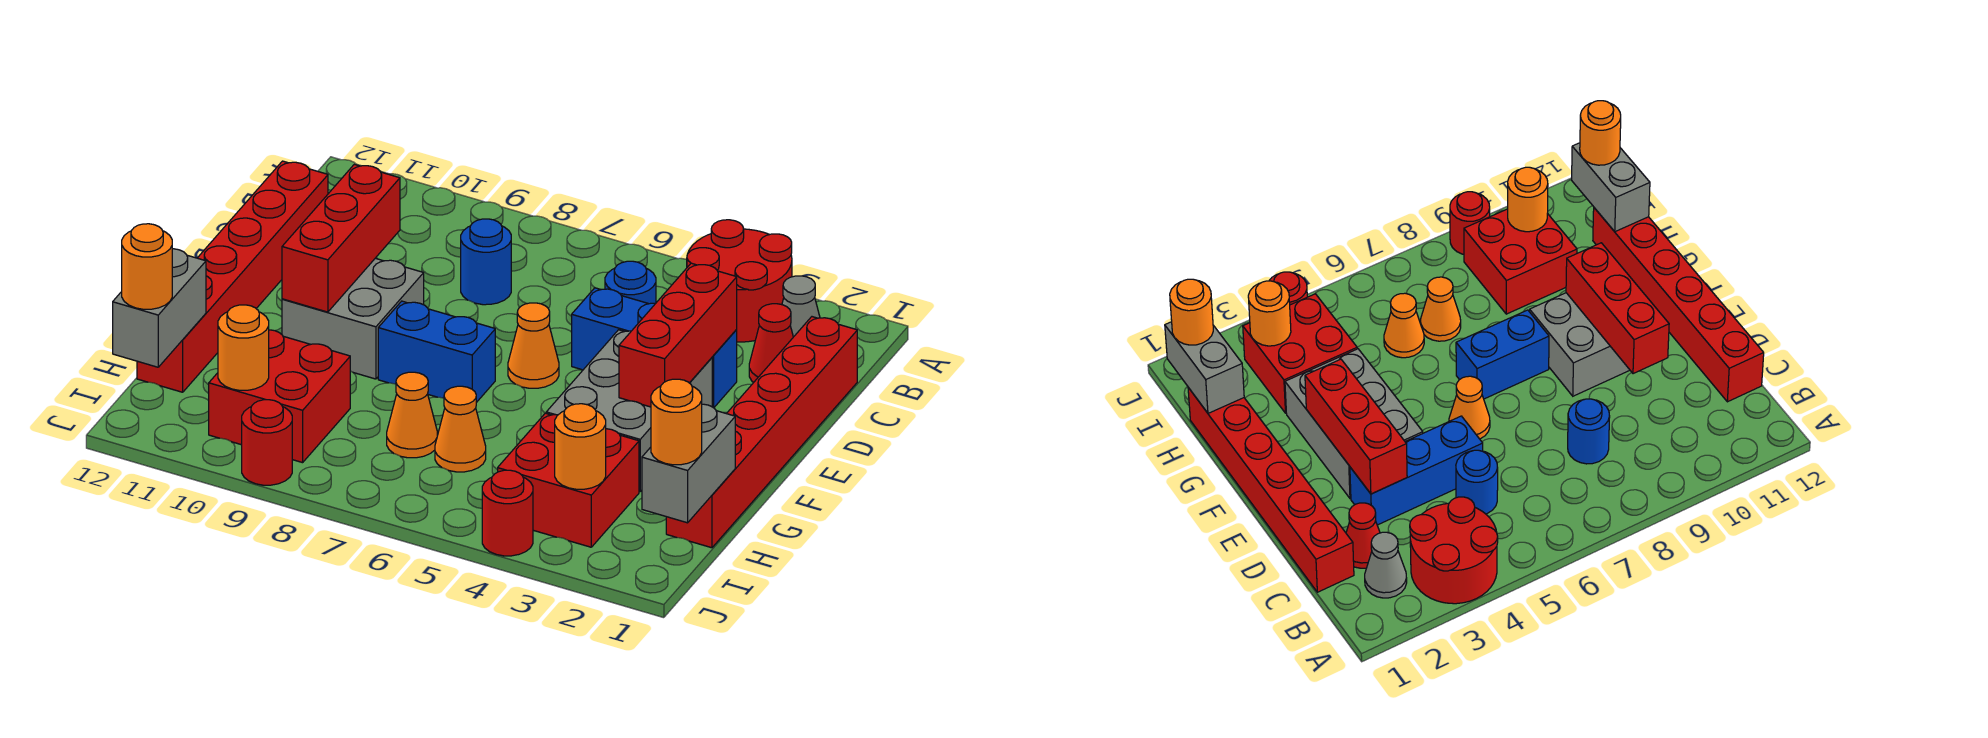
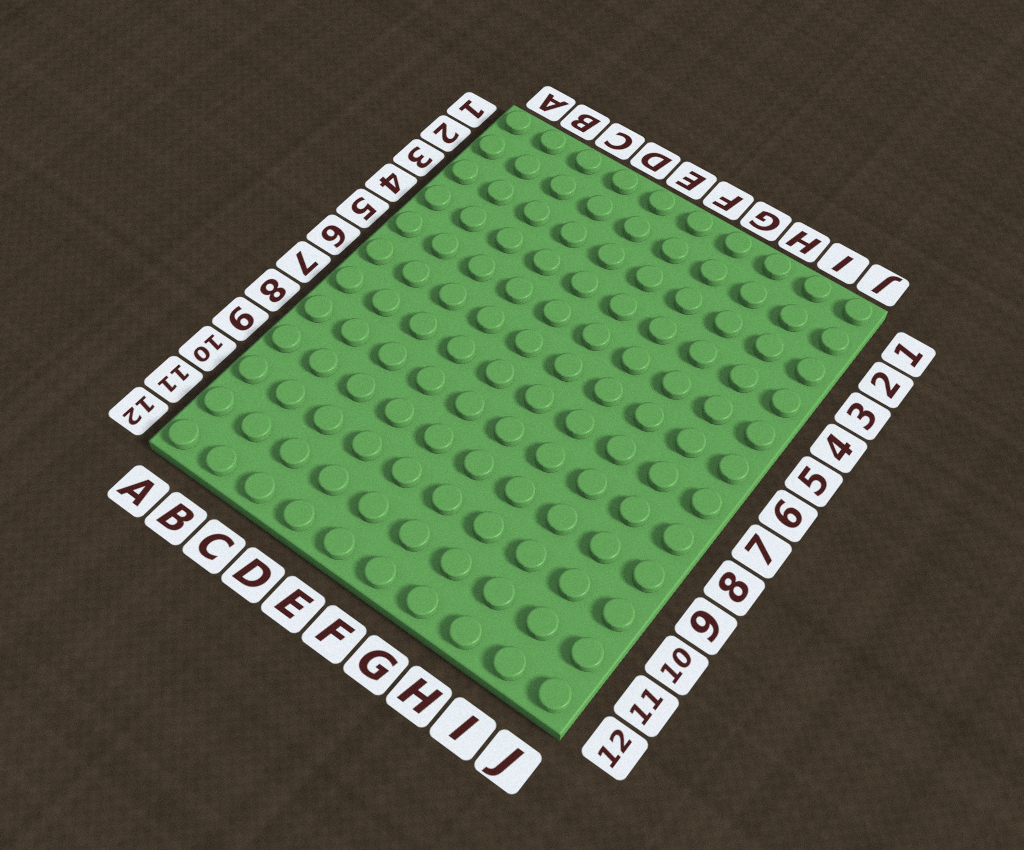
none -> red 2x2 round brick [687,220,792,342]
none -> grey 1x1 cone [782,276,820,337]
none -> red 1x6 brick [666,317,857,548]

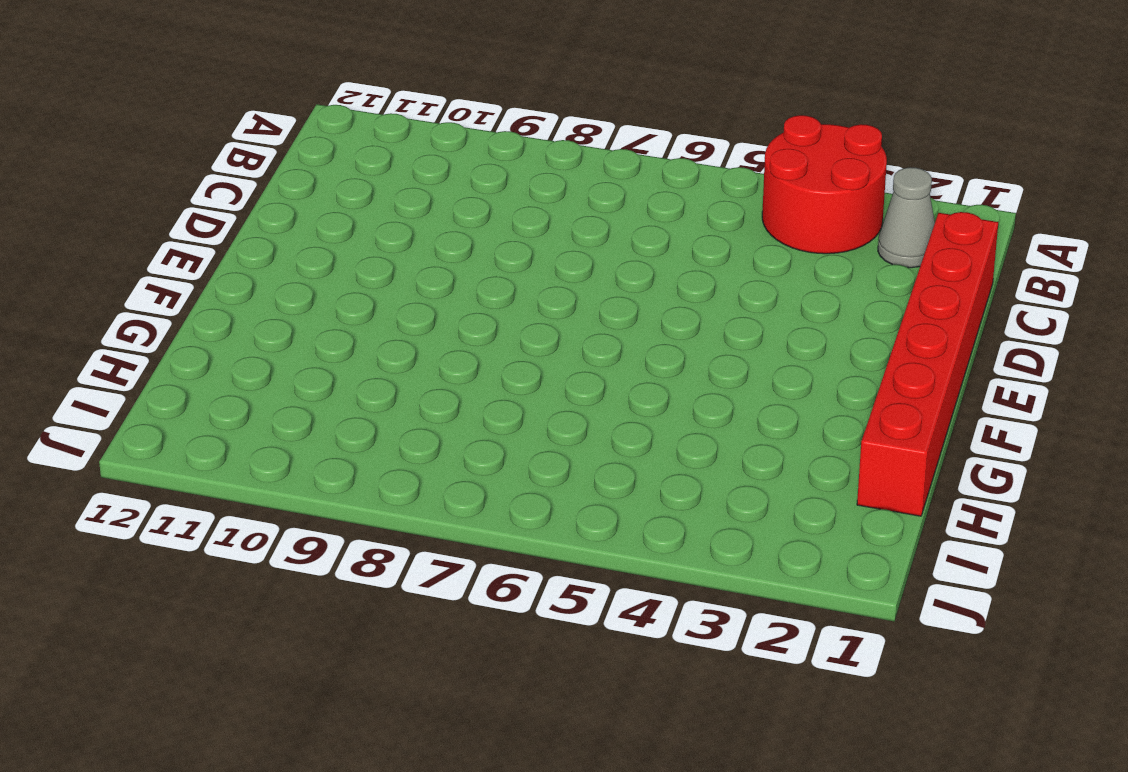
none -> red 1x1 cone [749,304,793,383]
none -> blue 1x1 round brick [605,261,656,304]
none -> blue 1x1 round brick [461,219,511,305]

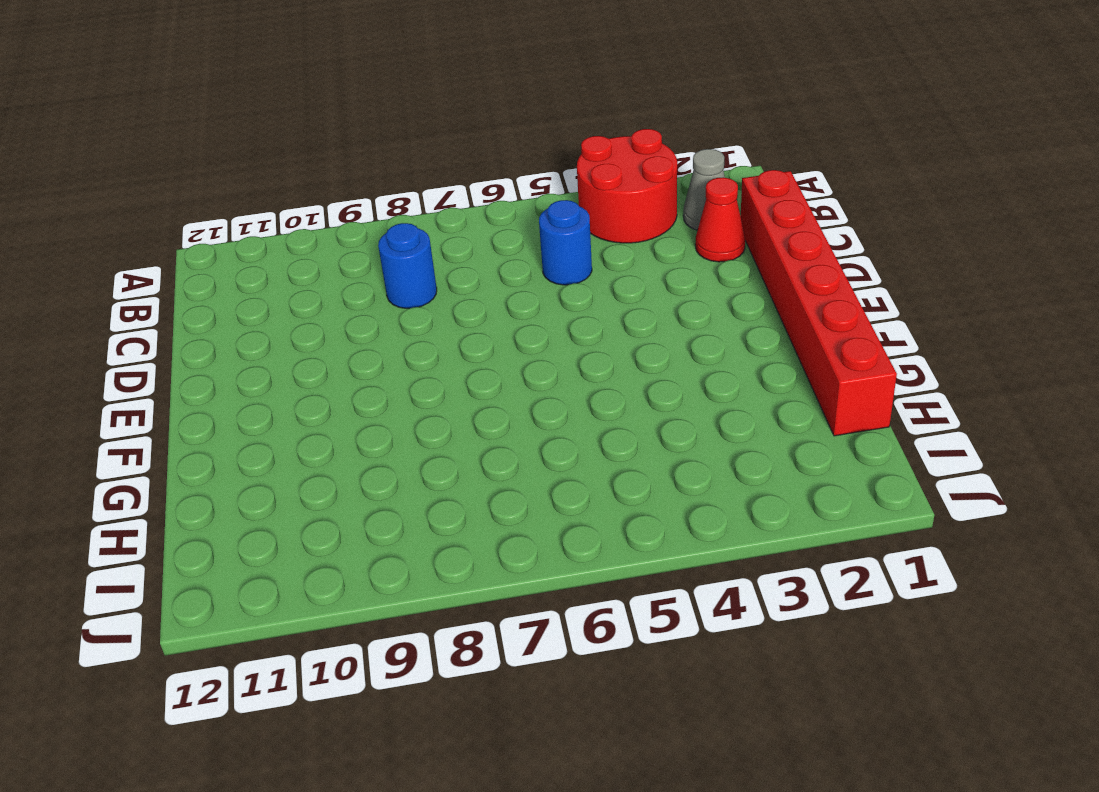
none -> red 1x6 brick [137,161,328,392]
none -> blue 1x3 brick [572,288,737,408]
none -> grey 2x3 brick [546,330,712,492]

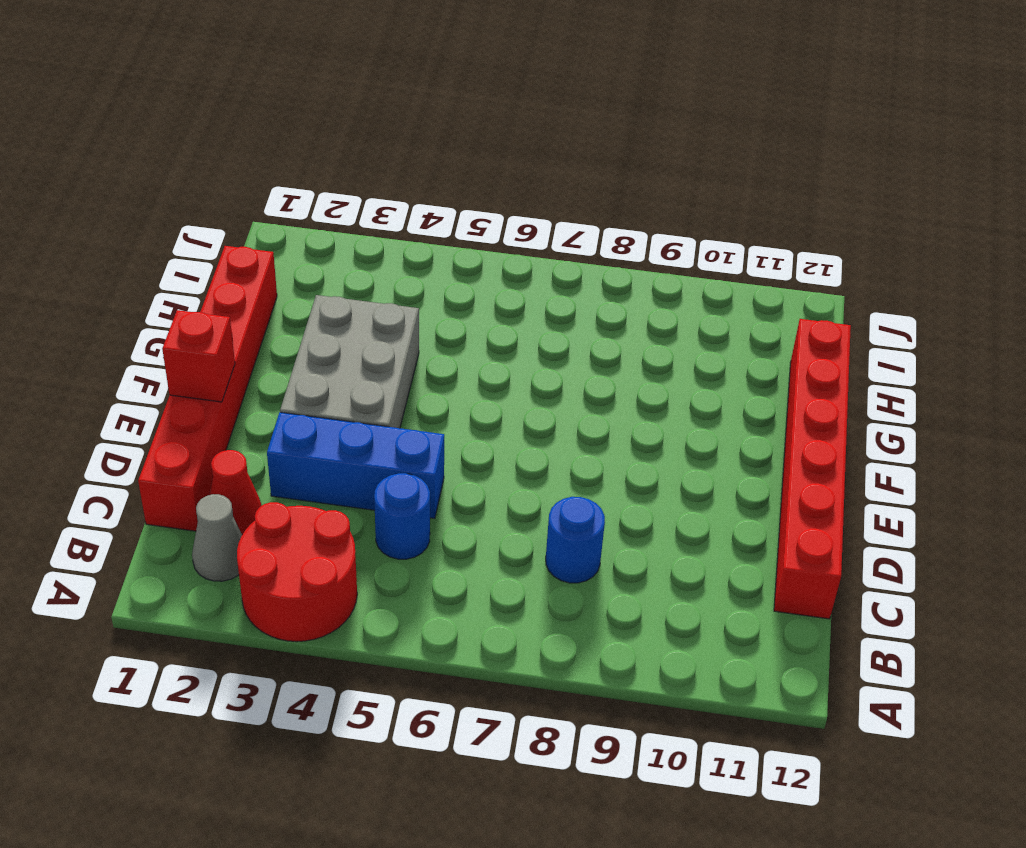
red 1x1 brick [162,310,235,402] -> none
none -> orange 1x1 cone [508,303,559,388]
none -> grey 2x2 brick [282,258,424,379]
none -> blue 1x2 brick [378,301,495,403]

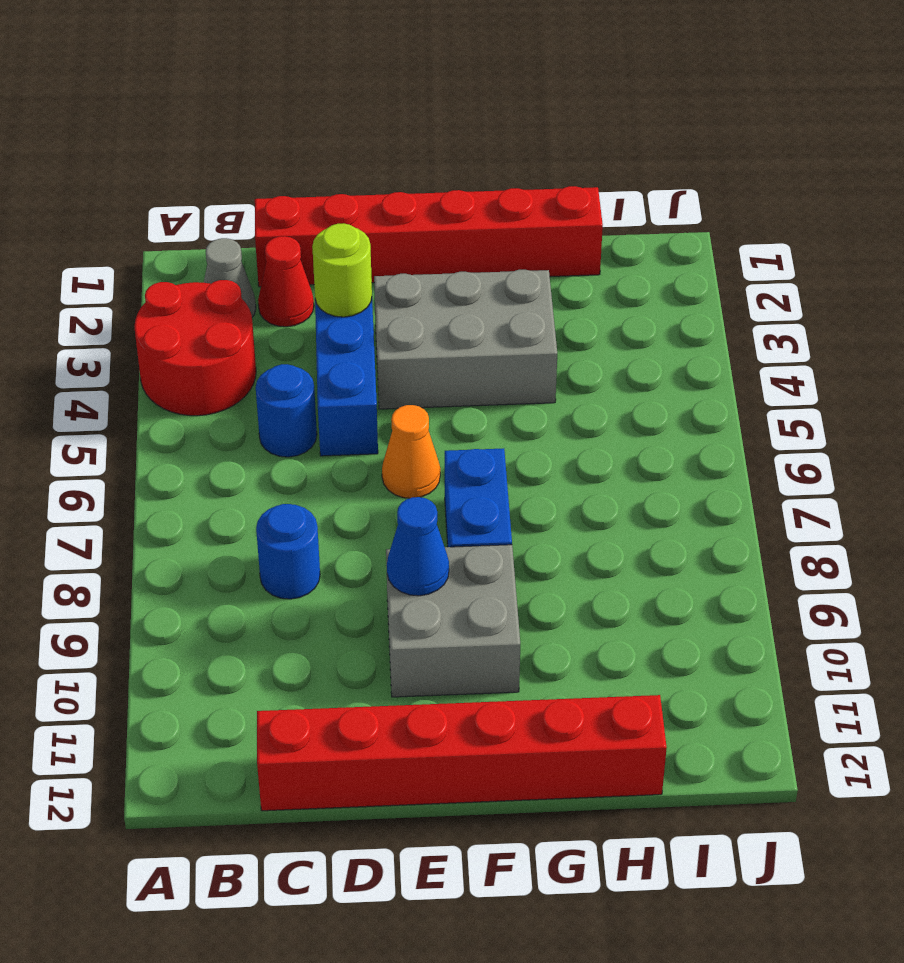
lime 1x1 round brick [312,223,372,317] -> red 1x3 brick [619,263,737,407]
blue 1x1 cone [387,497,449,596] -> none
none -> red 2x2 brick [498,413,639,547]
none -> orange 1x1 cone [435,386,486,472]
none -> orange 1x1 cone [387,372,437,458]

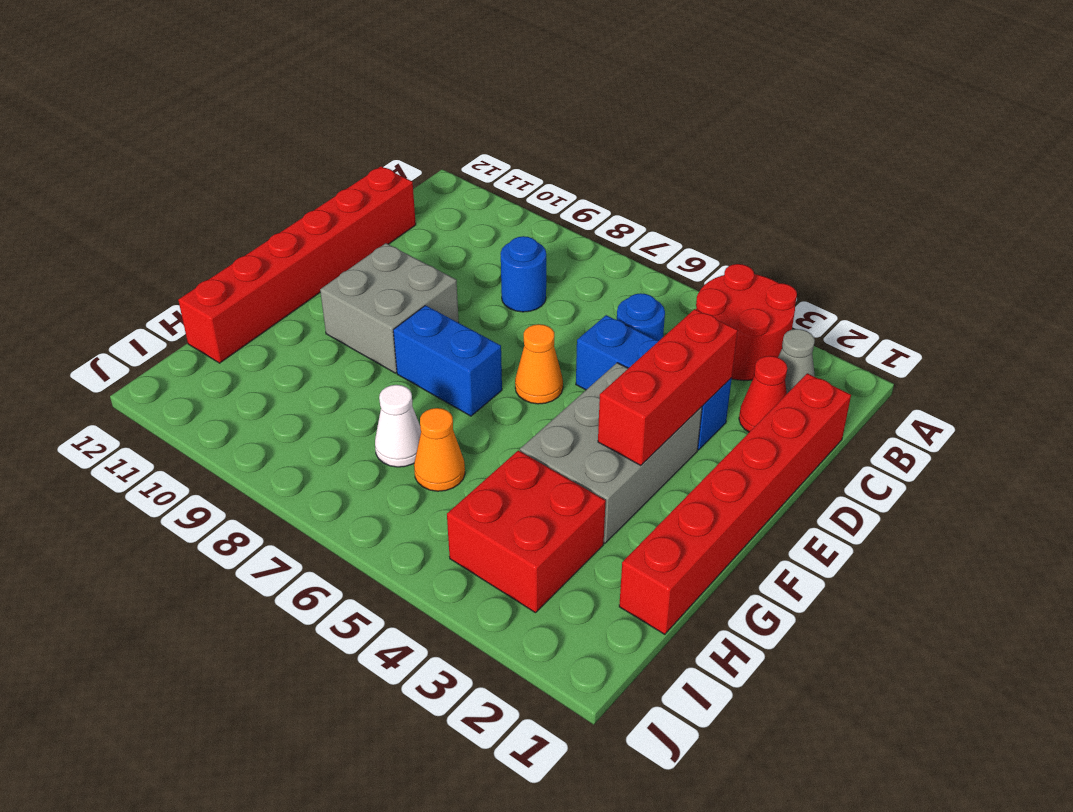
white 1x1 cone [375,385,421,467] -> orange 1x1 cone [387,372,437,458]
none -> red 2x2 brick [209,330,350,463]
none -> red 1x1 round brick [482,470,533,556]
none -> red 1x1 round brick [242,400,292,485]

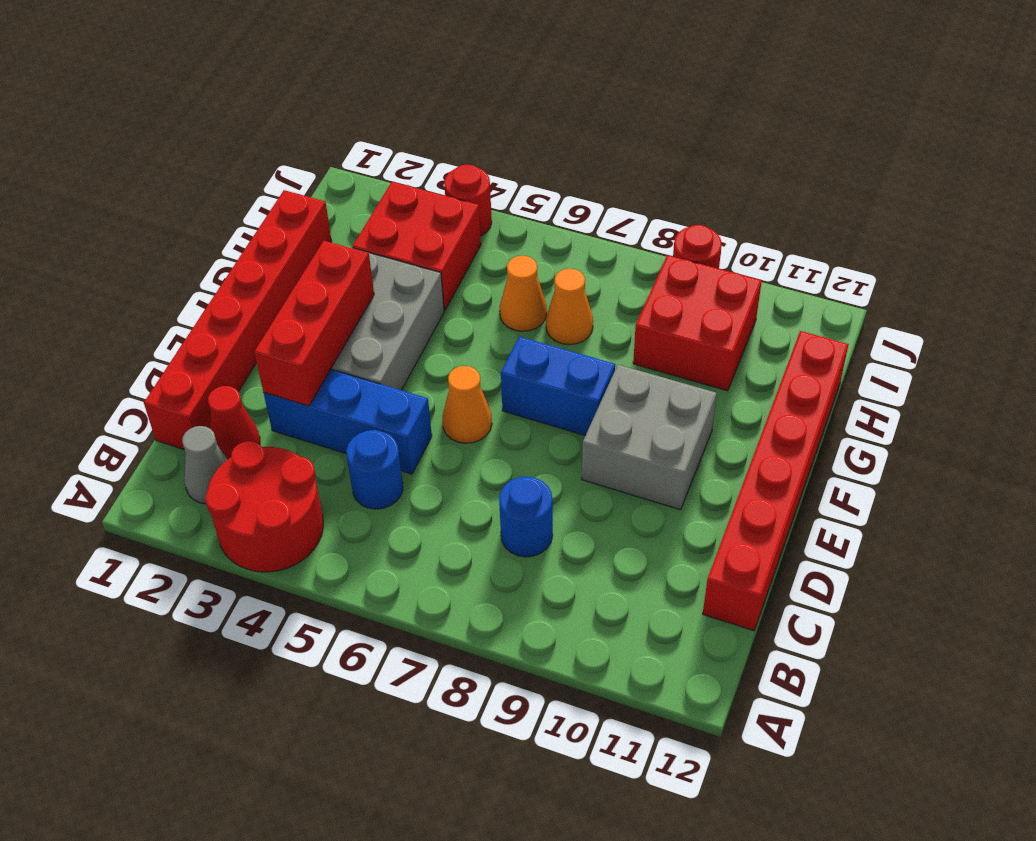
none -> red 1x3 brick [282,164,400,312]
none -> grey 1x2 brick [642,404,735,523]
none -> grey 1x2 brick [113,249,206,367]

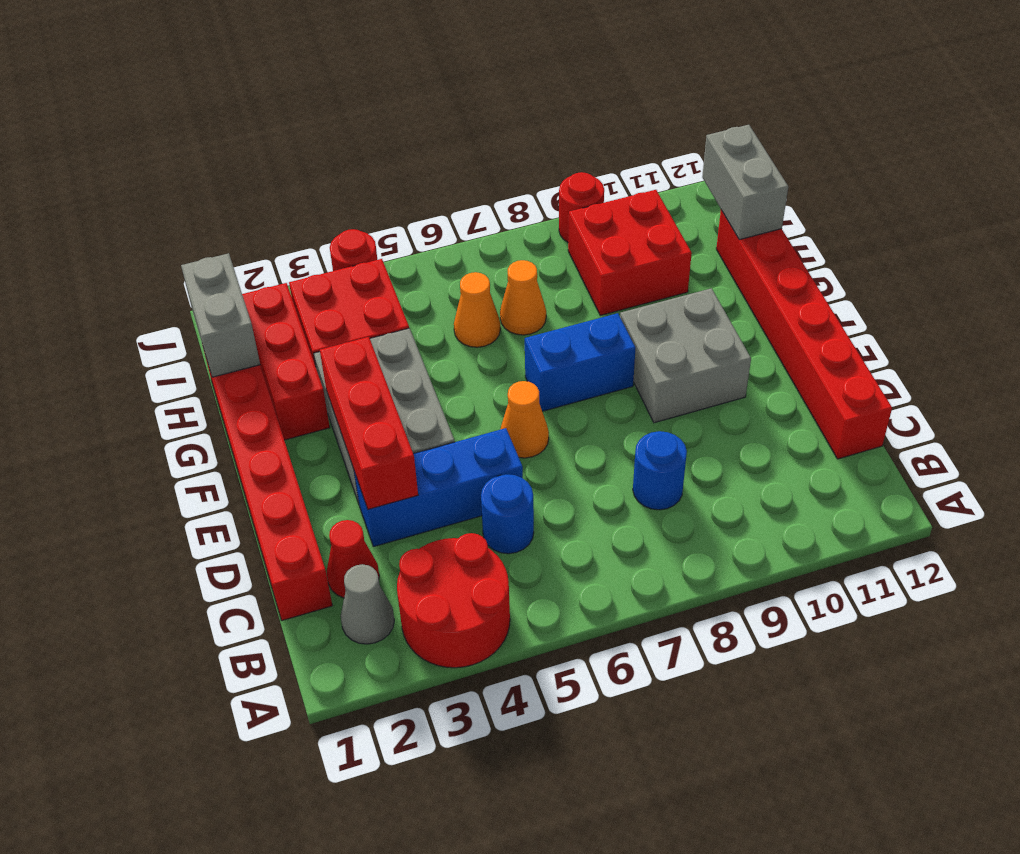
red 1x3 brick [242,283,330,440] -> red 1x3 brick moved to [282,164,400,312]
none -> orange 1x1 round brick [555,404,606,489]
none -> orange 1x1 round brick [218,305,269,390]
none -> orange 1x1 round brick [651,379,702,465]

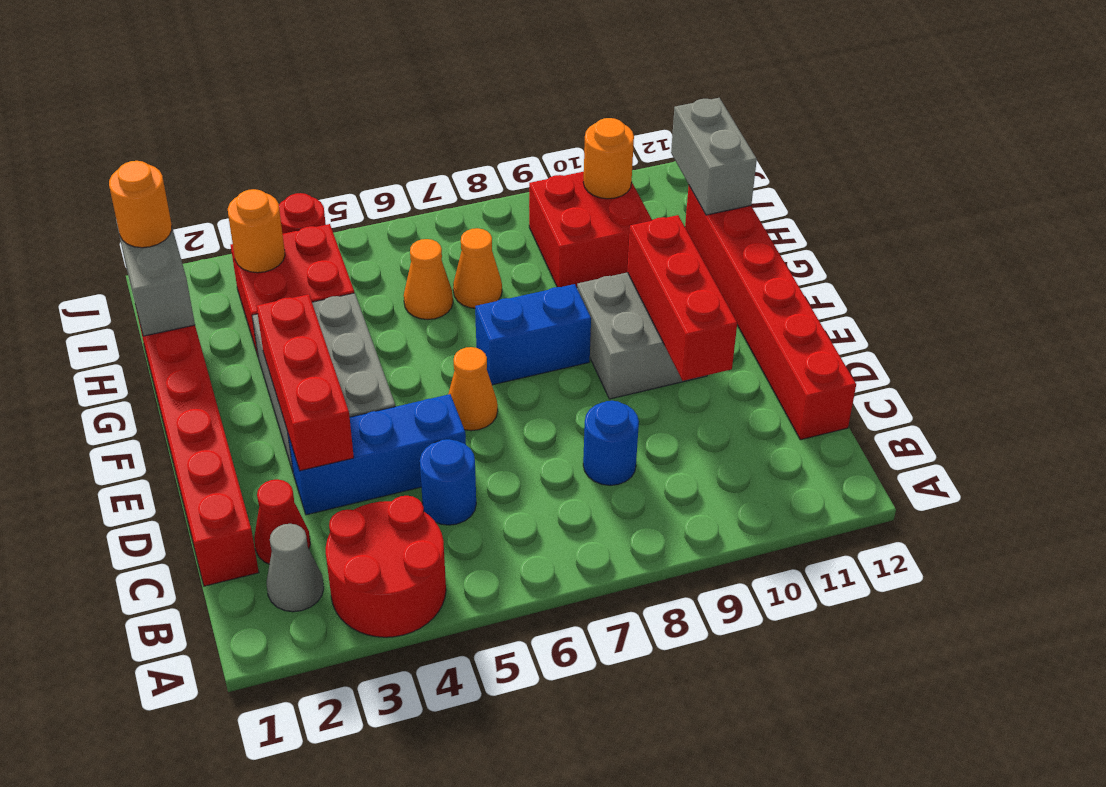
none -> red 1x1 round brick [242,400,292,485]
none -> orange 1x1 round brick [122,224,172,309]

